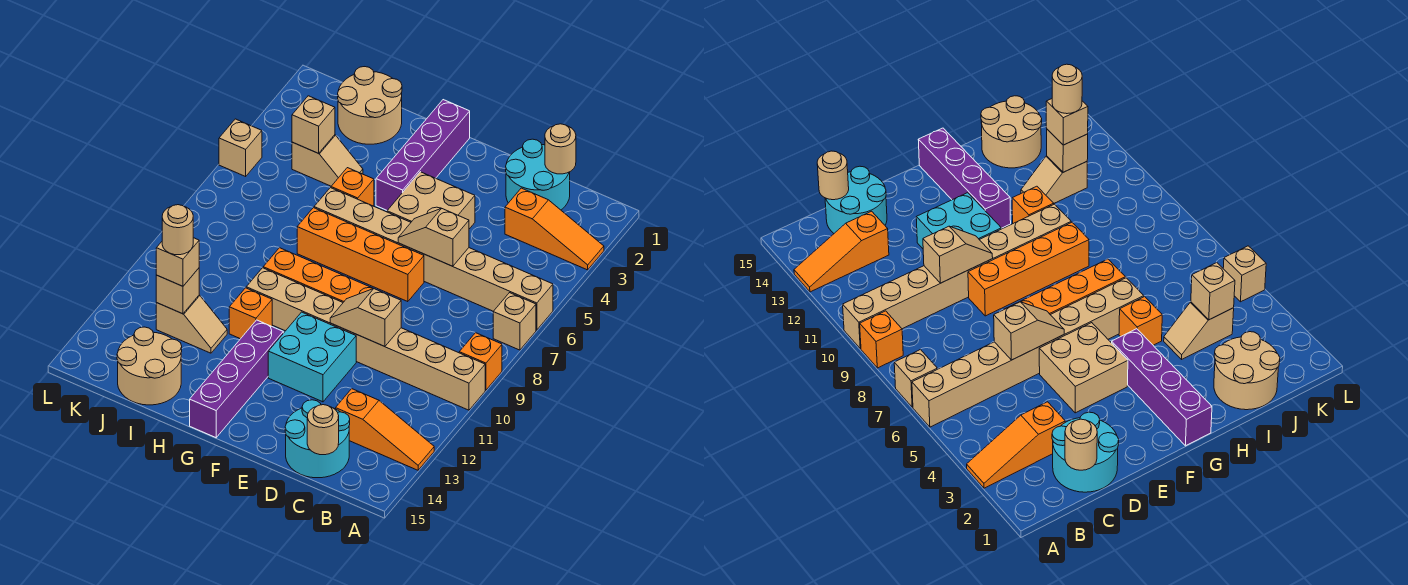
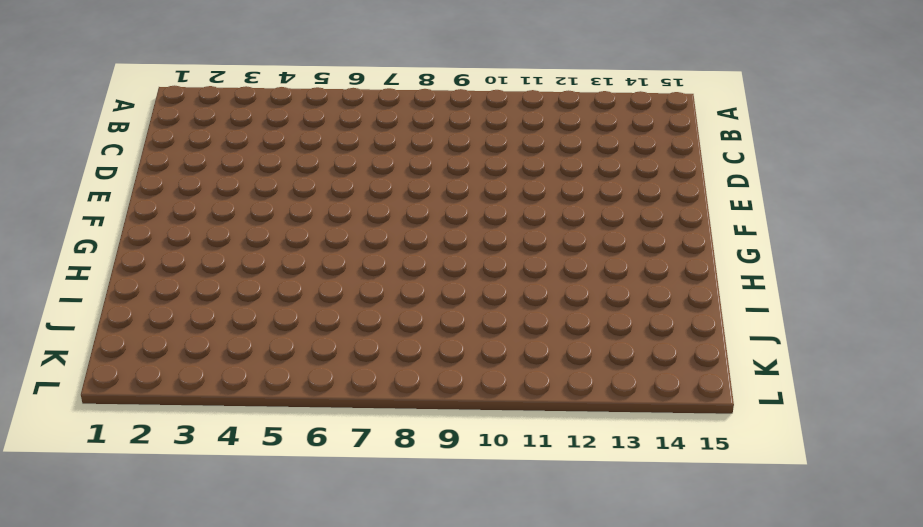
none -> orange 1x3 slope [505,188,604,270]
none -> tan 1x8 brick [314,188,553,330]
none -> tan 1x1 brick [493,293,536,350]

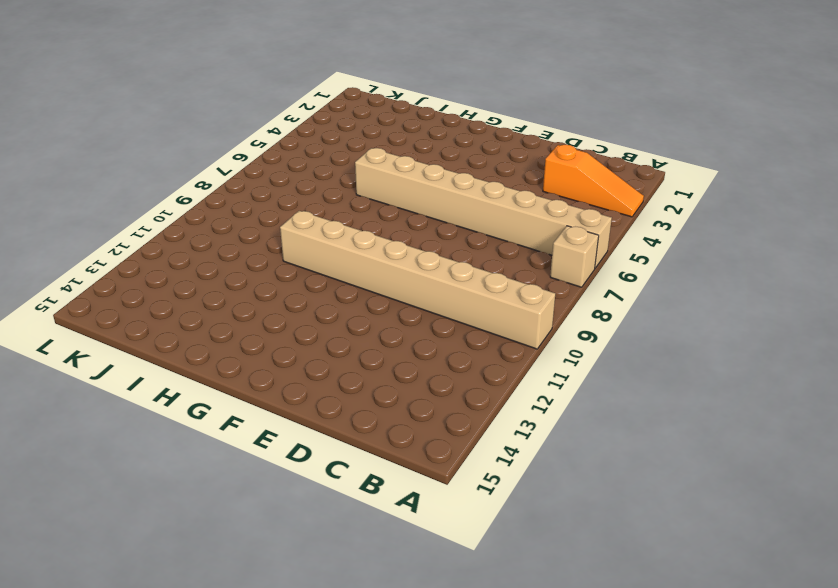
none -> orange 1x1 brick [459,333,502,390]
none -> orange 1x3 slope [336,389,434,470]
none -> cyan 2x2 round brick [506,139,570,210]

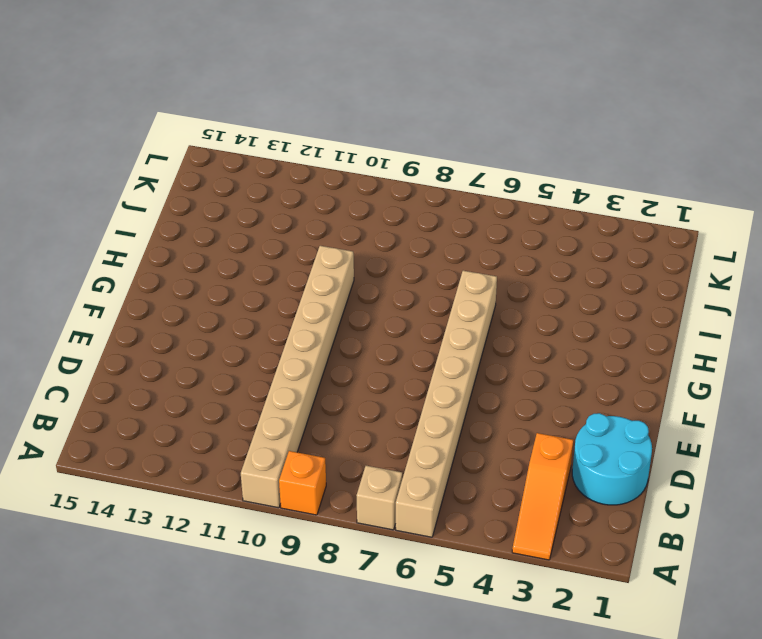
none -> orange 1x3 slope [336,389,434,470]
none -> cyan 2x2 round brick [285,400,350,478]
none -> tan 2x2 brick [387,172,475,229]

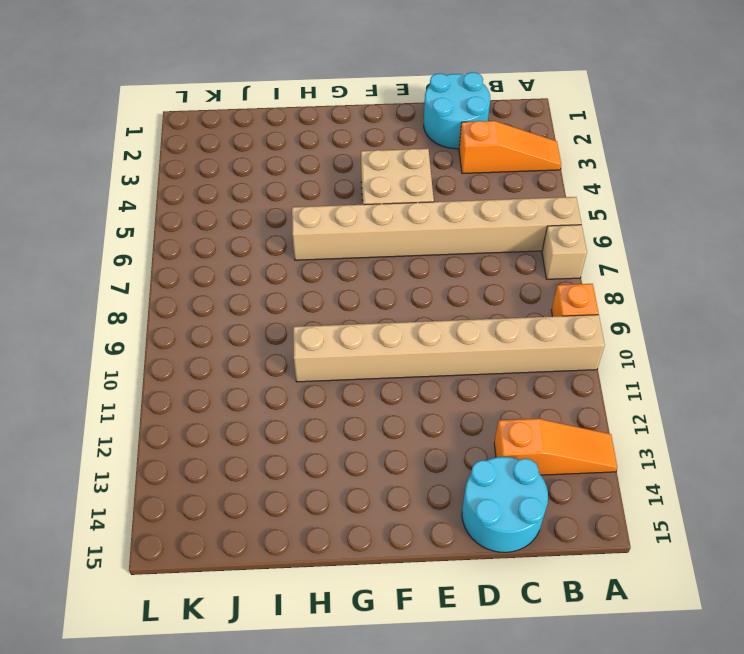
none -> orange 1x4 brick [297,208,424,302]
none -> orange 1x4 brick [263,248,373,302]
none -> cyan 2x2 brick [268,312,356,402]

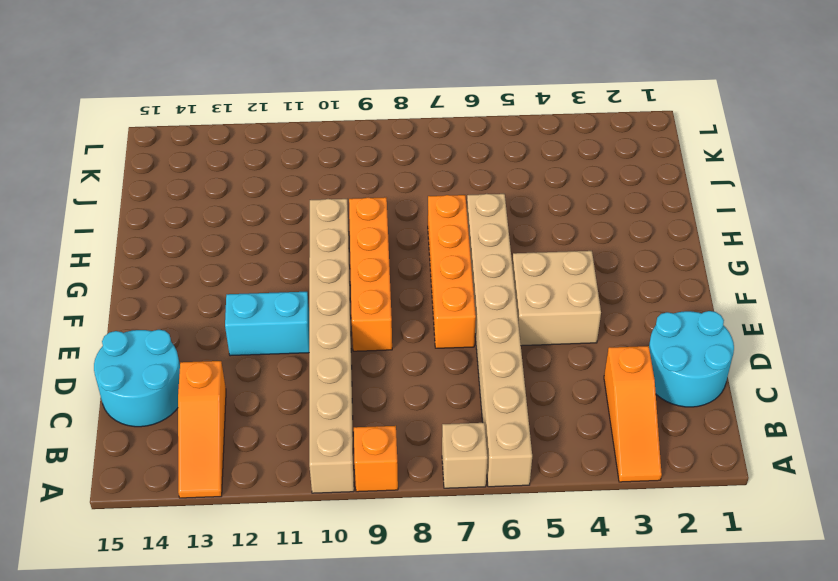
cyan 1x2 brick [225,292,309,356] -> cyan 2x2 brick [268,312,356,402]
none -> purple 1x4 brick [376,100,470,210]
none -> purple 1x4 brick [190,320,283,438]
none -> orange 1x1 brick [331,168,374,206]

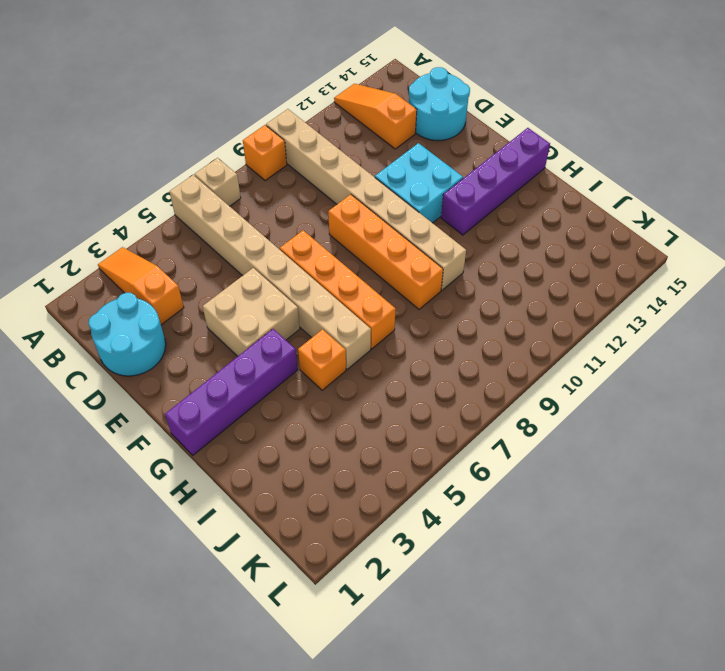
none -> orange 1x1 brick [229,288,272,339]
none -> tan 2x2 round brick [338,67,402,144]
none -> tan 1x2 slope [292,135,363,186]

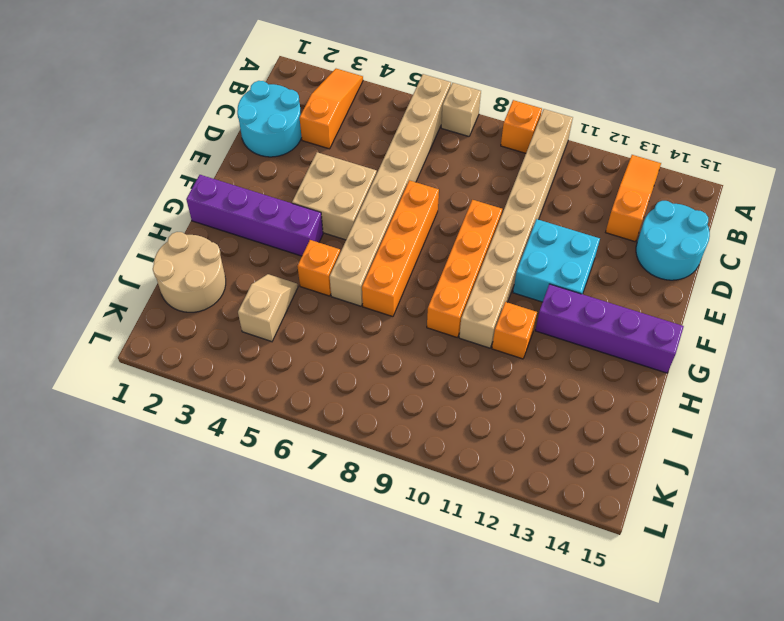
none -> tan 1x2 slope [156,295,227,353]
none -> tan 2x2 round brick [117,327,182,405]
none -> tan 1x1 brick [219,119,262,176]

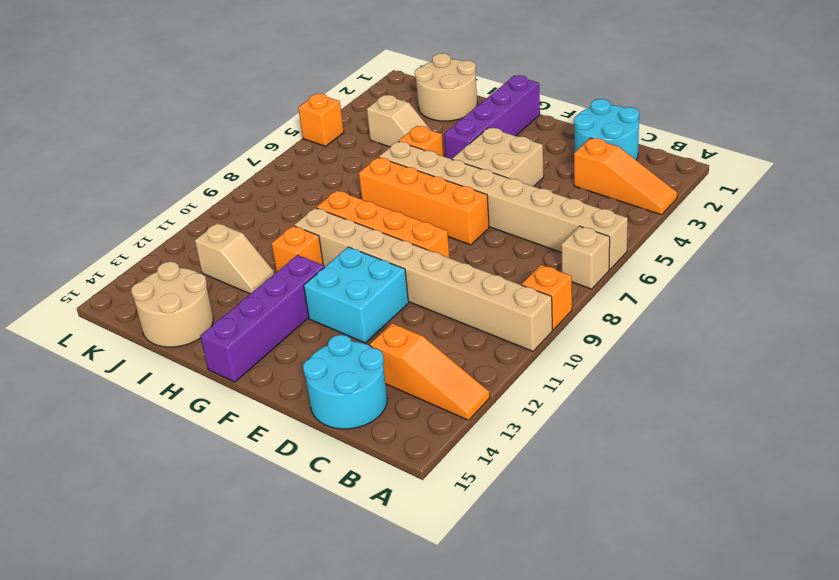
orange 1x1 brick [298,94,344,146] -> tan 1x1 brick [219,119,262,176]
none -> tan 1x1 round brick [545,124,576,174]
none -> tan 1x1 round brick [307,405,339,455]
none -> tan 1x2 slope [398,208,469,266]

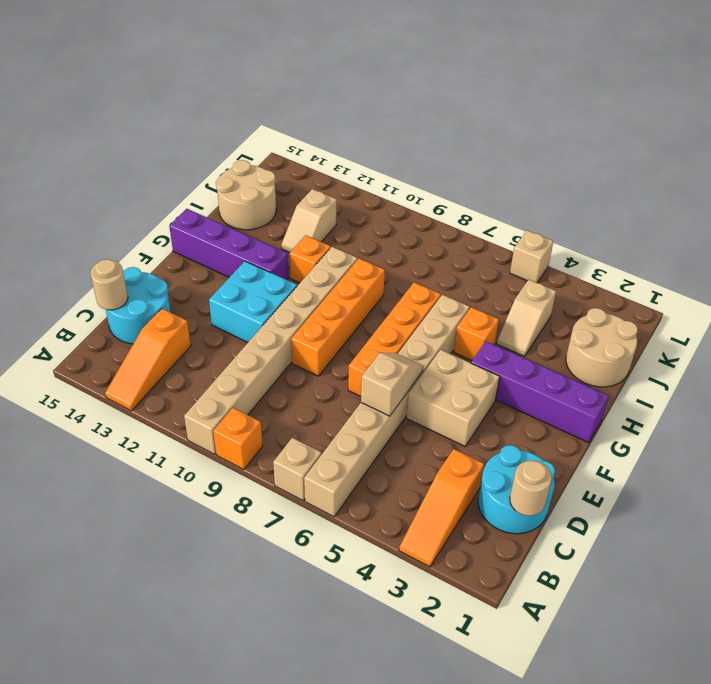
none -> tan 1x2 slope [330,289,401,347]
none -> tan 1x1 brick [292,96,335,153]
none -> tan 1x1 brick [156,268,199,314]

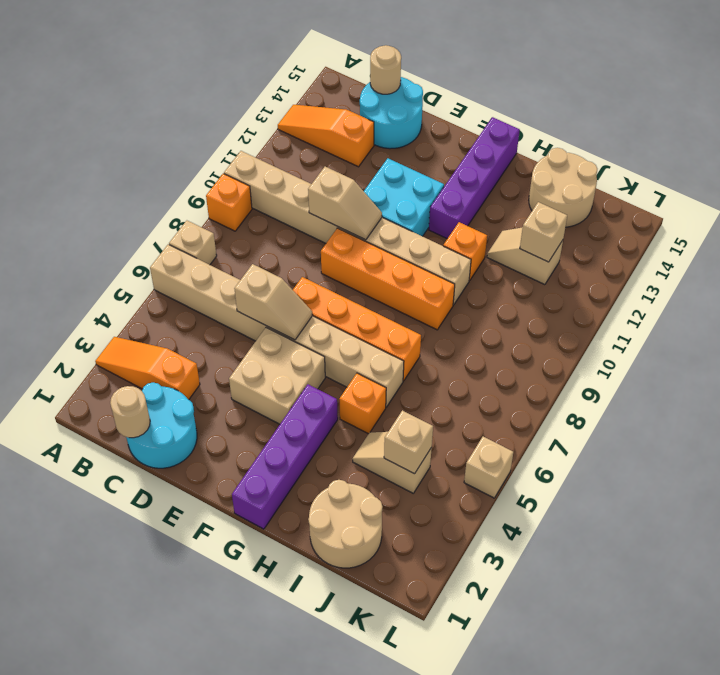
none -> tan 1x1 brick [156,238,199,286]
none -> tan 1x1 round brick [162,205,193,255]

